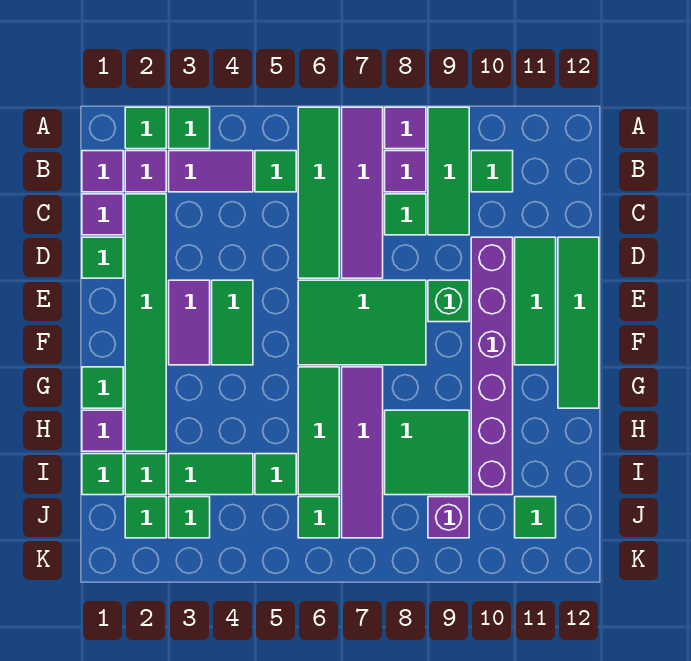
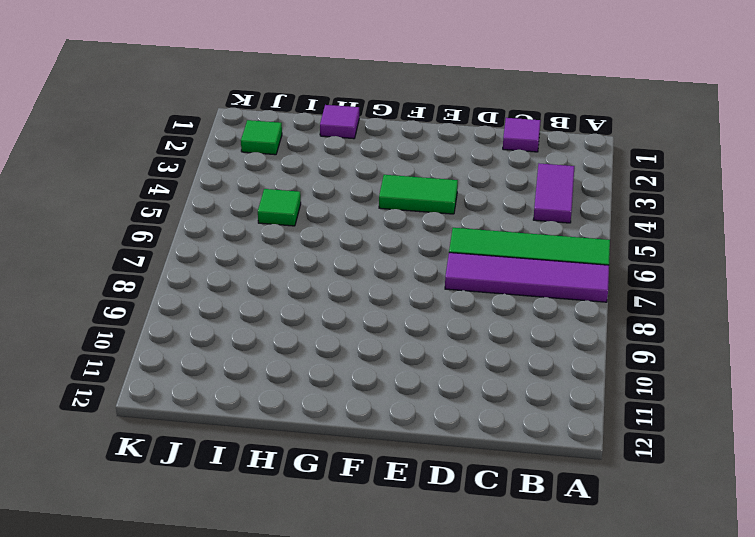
none -> green 1x1 tile [125,107,166,149]
none -> green 1x1 tile [169,107,210,149]
none -> purple 1x1 tile [385,107,426,149]
none -> green 1x3 tile [428,107,469,235]

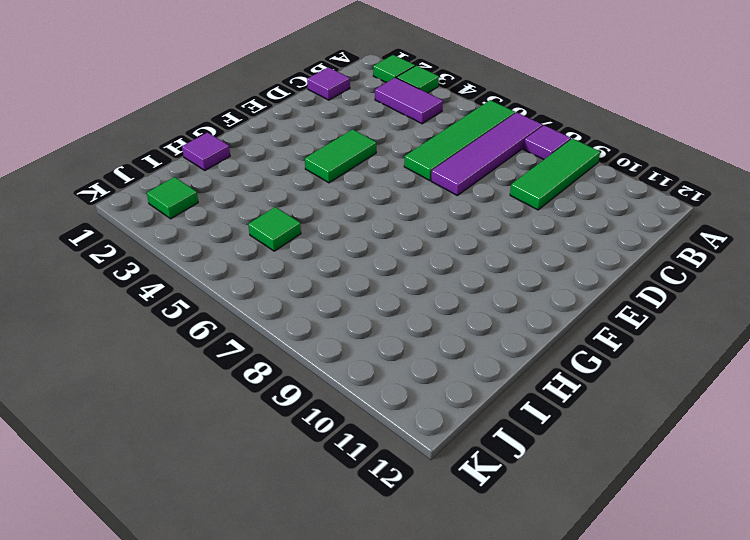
none -> purple 1x1 tile [82,151,123,192]
none -> purple 1x1 tile [125,151,166,192]
none -> green 1x1 tile [255,151,296,192]
none -> purple 1x1 tile [385,151,426,192]

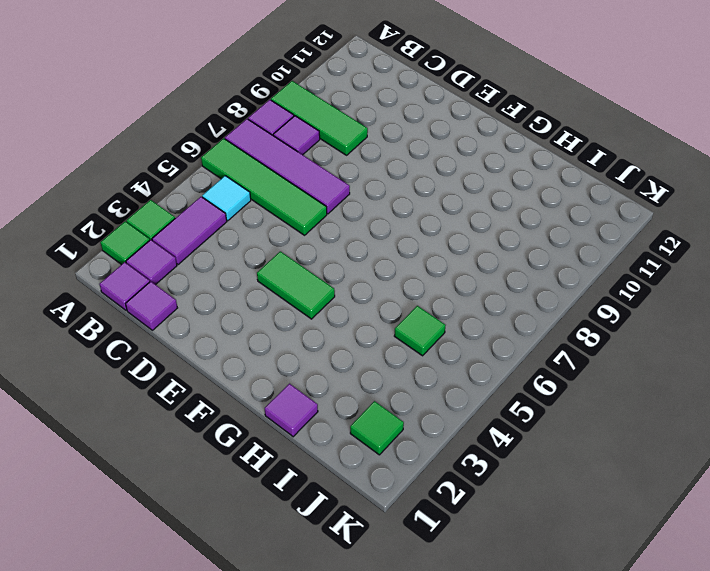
cyan 1x1 tile [202,176,251,221] -> green 1x1 tile [255,151,296,192]
none -> green 1x1 tile [471,151,513,192]
none -> green 1x6 tile [125,194,166,451]
none -> green 1x1 tile [385,194,426,235]
none -> green 1x1 tile [82,237,123,278]

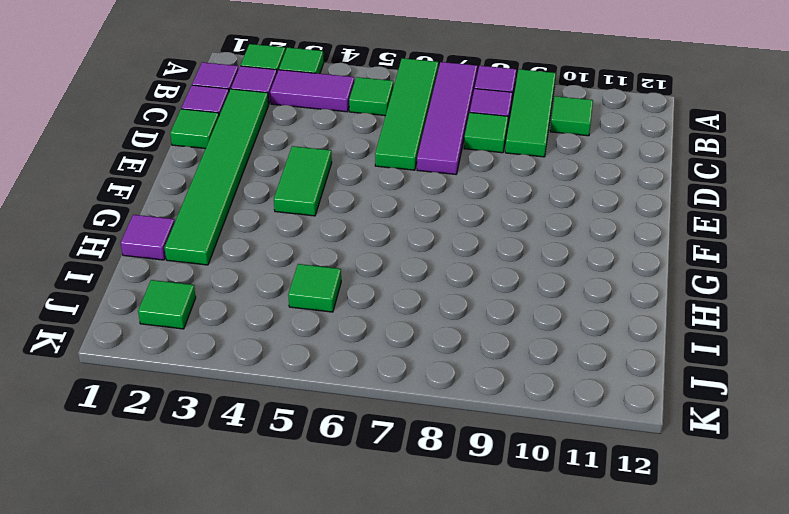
none -> purple 1x6 brick [471,237,513,495]
none -> green 1x3 tile [515,237,556,365]
none -> green 1x4 tile [558,237,599,408]
none -> purple 1x2 tile [169,280,210,365]

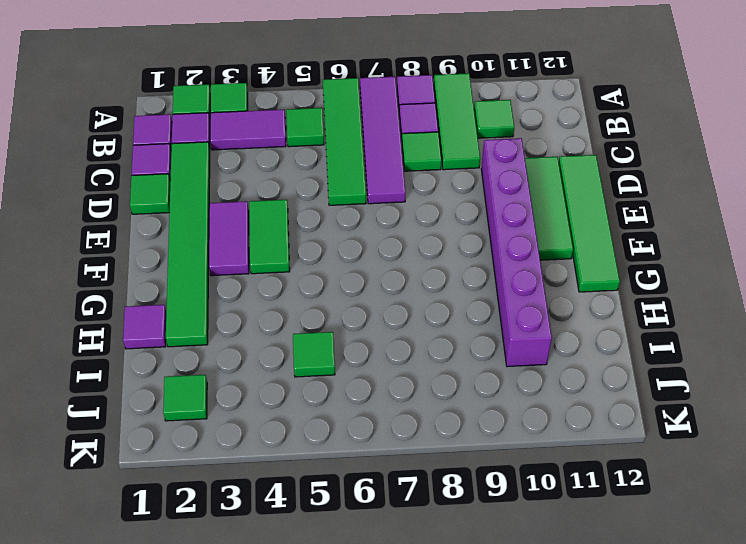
none -> green 2x3 tile [298,280,426,365]
none -> green 1x1 brick [428,280,469,322]
none -> green 1x1 tile [82,367,123,408]
none -> green 1x3 tile [298,367,339,495]

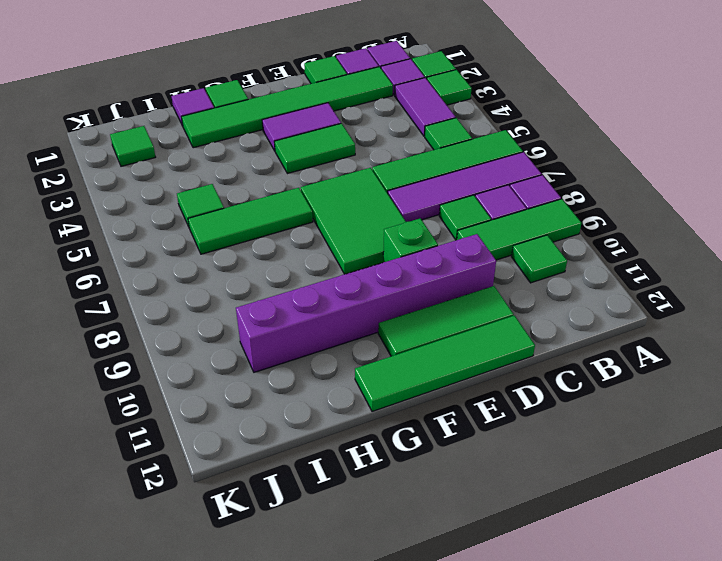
none -> purple 1x4 tile [342,367,383,538]
none -> green 2x2 tile [385,410,469,495]
none -> green 1x1 tile [82,454,123,495]
none -> green 1x1 tile [125,454,166,495]

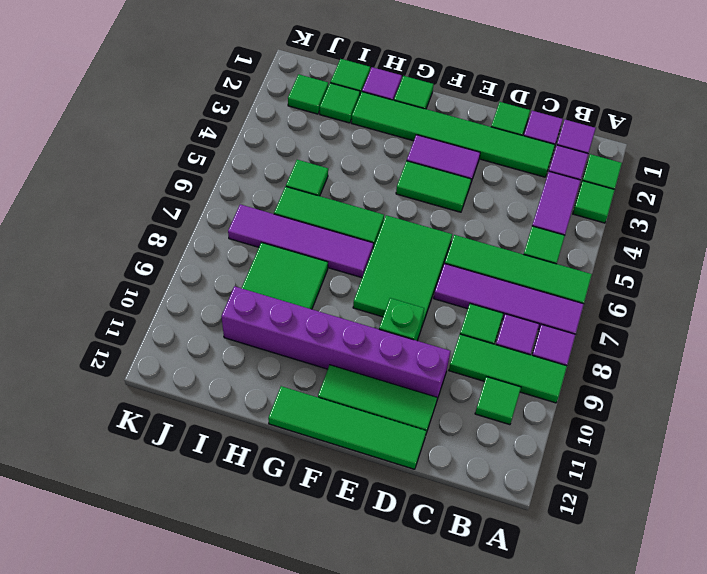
none -> green 1x2 tile [169,454,253,495]
none -> green 1x1 tile [169,497,210,538]
none -> green 1x1 tile [298,497,339,538]
none -> purple 1x1 brick [428,497,469,538]

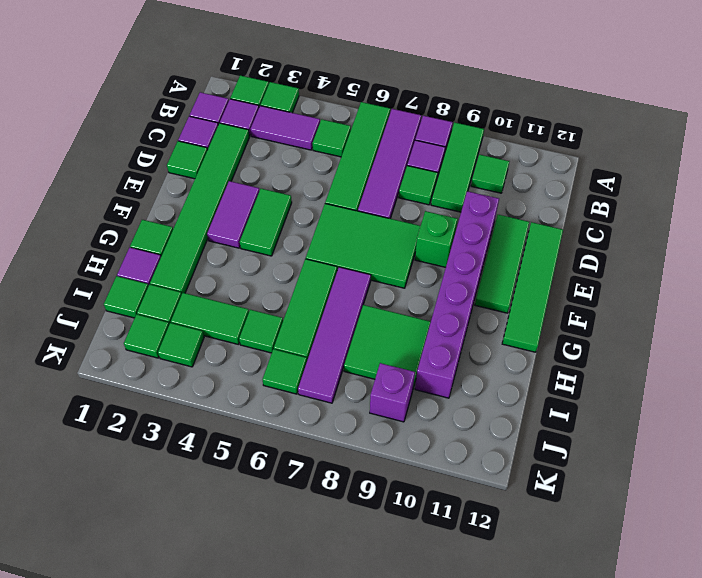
none -> green 1x1 tile [515,497,556,538]

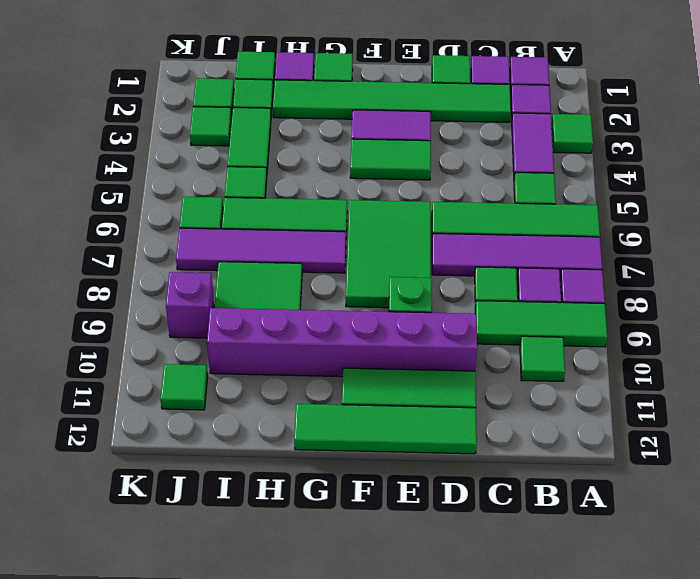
none -> green 1x1 tile [125,107,166,149]

